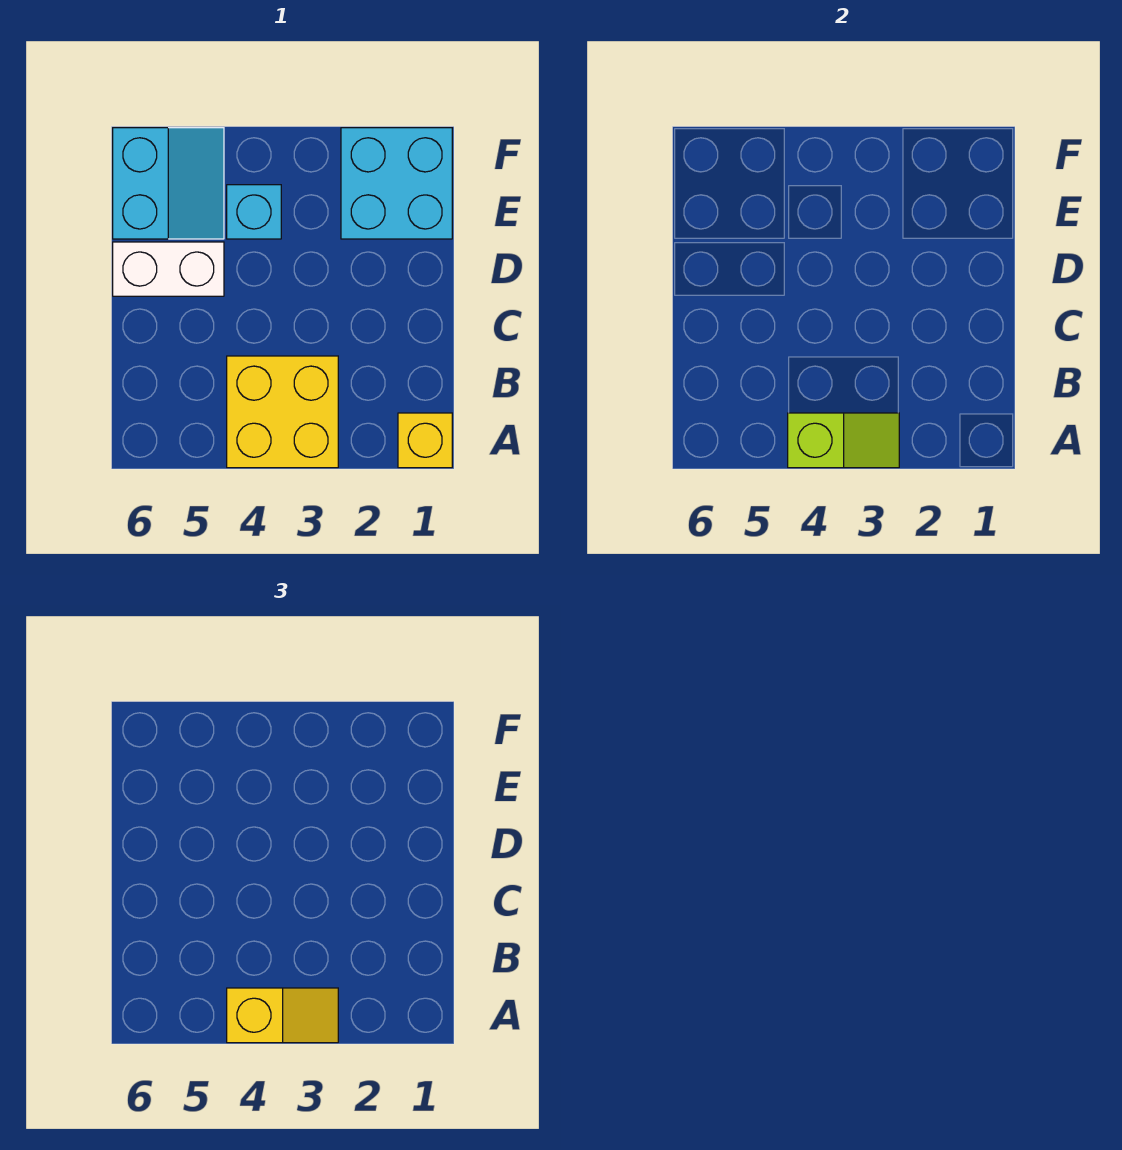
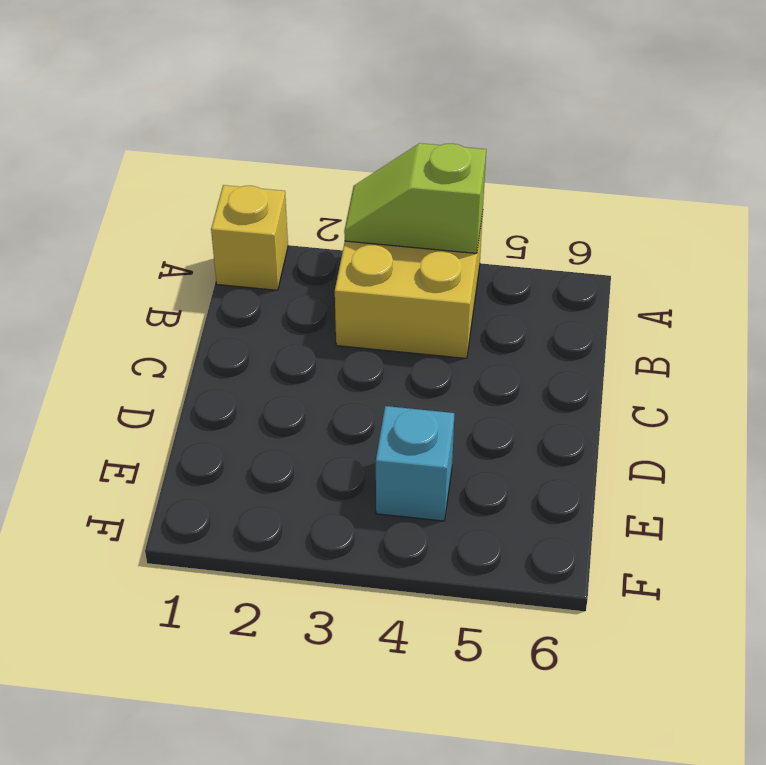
none -> white 1x2 brick [113,242,224,296]
none -> cyan 2x2 brick [341,128,452,239]

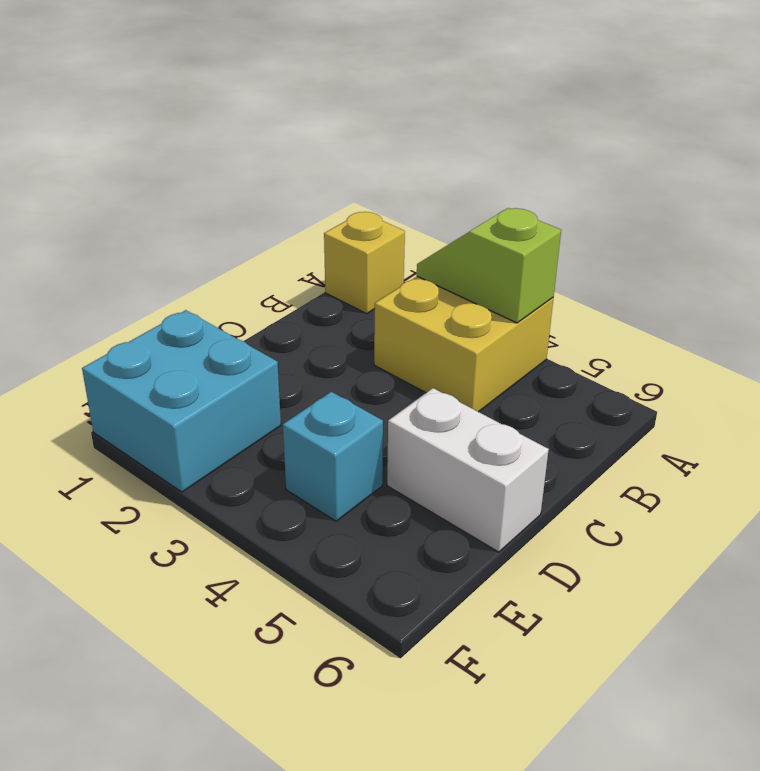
none -> cyan 2x2 slope [113,128,224,239]
none -> yellow 1x2 slope [227,988,338,1043]

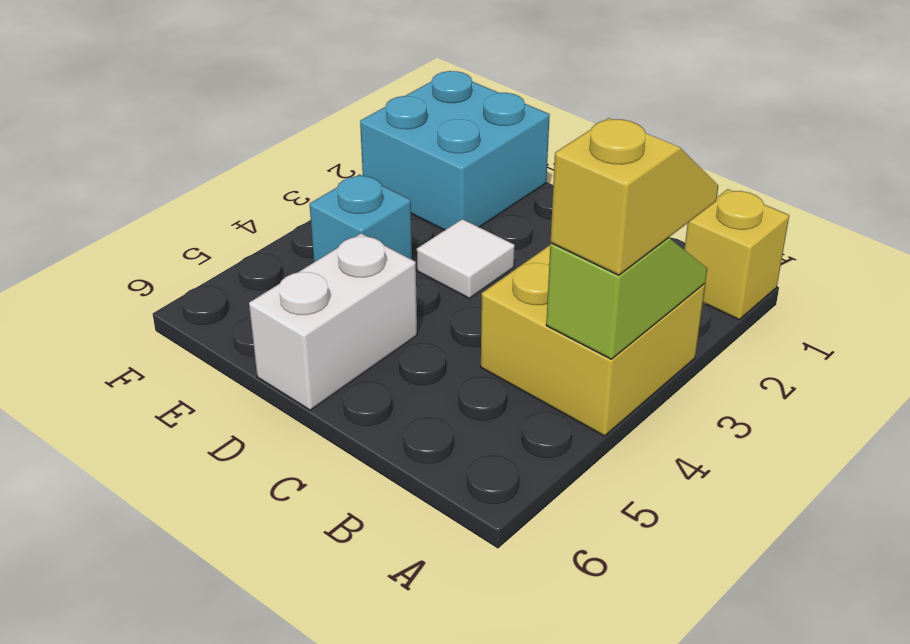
white 1x1 tile [417,219,515,298] -> none
none -> cyan 2x2 slope [113,128,224,239]

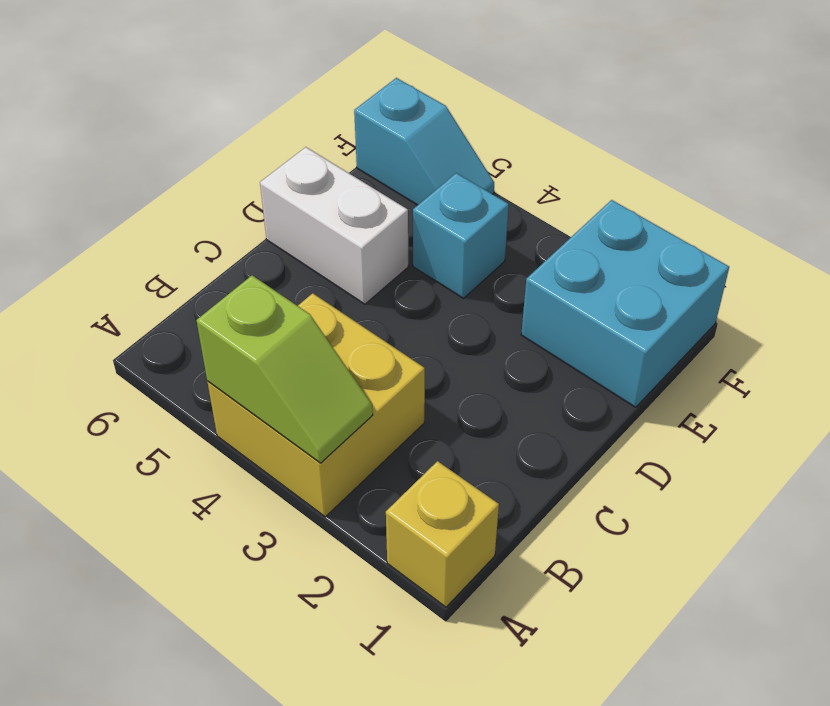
cyan 1x2 slope [354,78,494,205] -> cyan 2x2 slope [113,128,224,239]
none -> yellow 1x2 slope [227,988,338,1043]

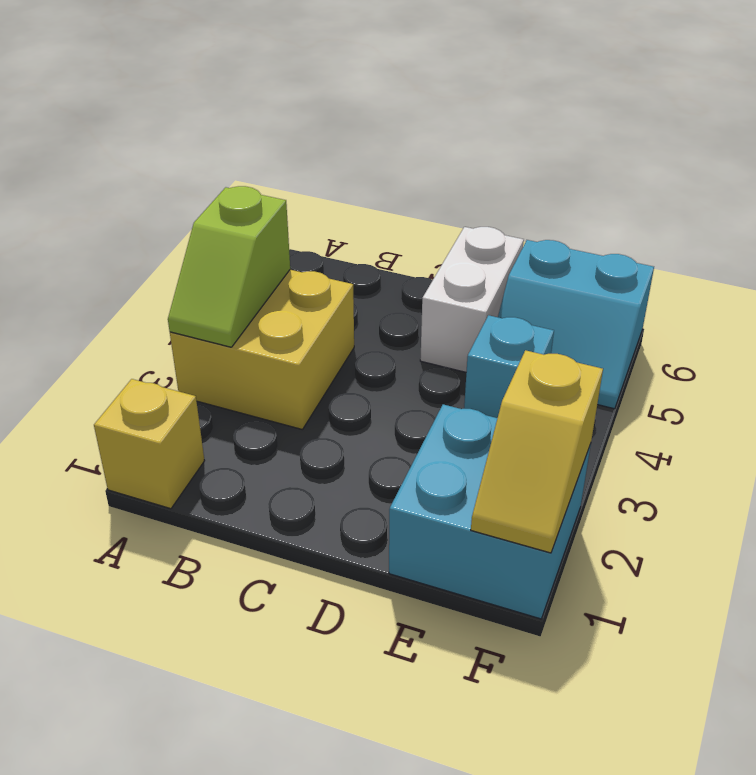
yellow 1x2 slope [471,350,603,553] -> yellow 1x2 slope moved to [227,988,338,1043]

